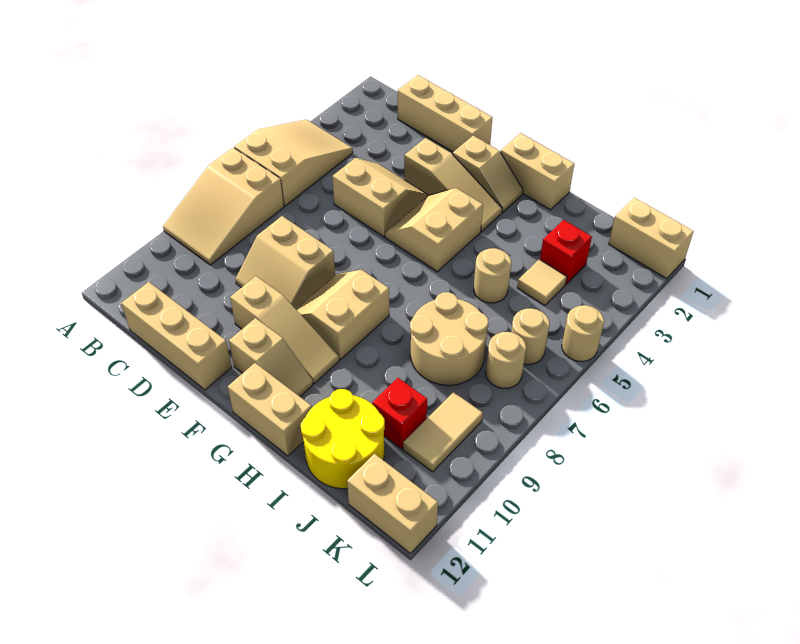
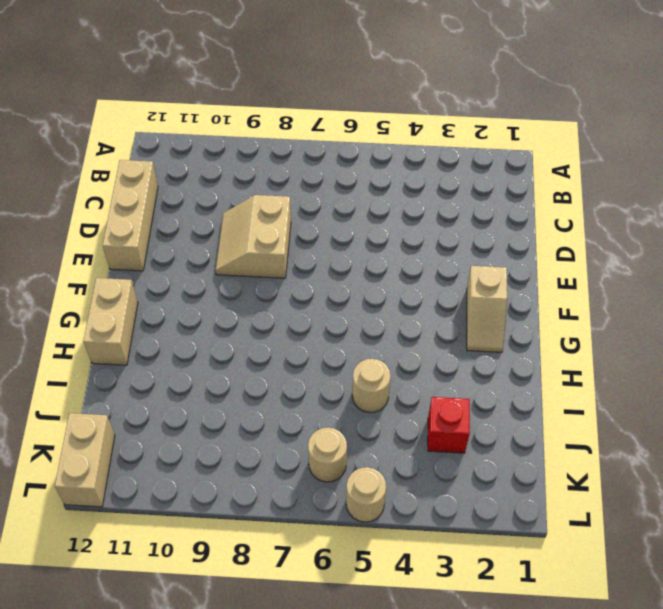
none -> tan 2x3 slope [234,119,353,206]
none -> tan 2x3 slope [163,148,284,265]
none -> tan 1x3 brick [398,75,493,152]

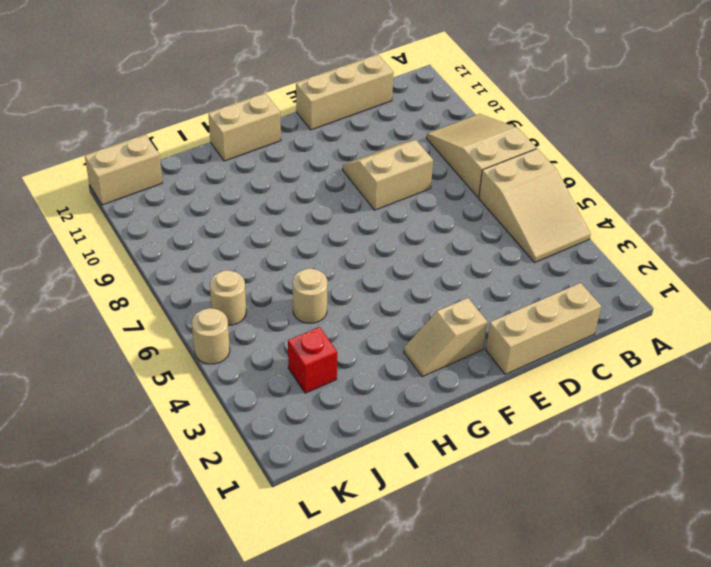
none -> tan 2x2 slope [332,158,428,237]
none -> tan 1x3 slope [404,138,502,231]
none -> tan 1x3 slope [230,276,339,383]

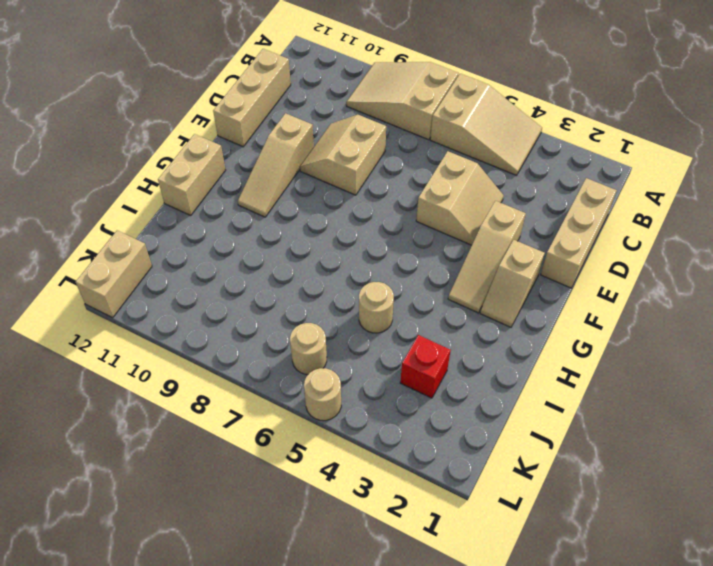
none -> tan 2x2 slope [385,188,483,272]
none -> tan 2x2 slope [296,270,389,360]
none -> tan 1x2 slope [229,318,313,396]

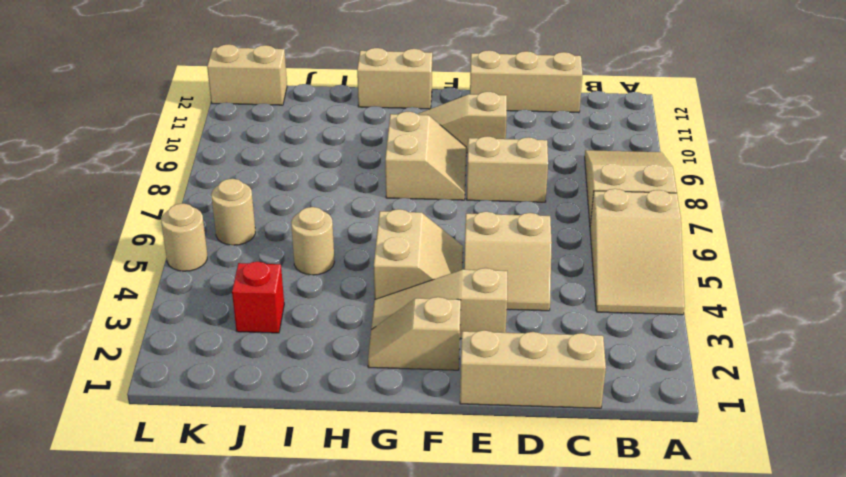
none -> tan 1x2 slope [229,318,313,396]
none -> tan 1x2 brick [501,133,574,210]
none -> tan 2x2 round brick [410,292,488,385]

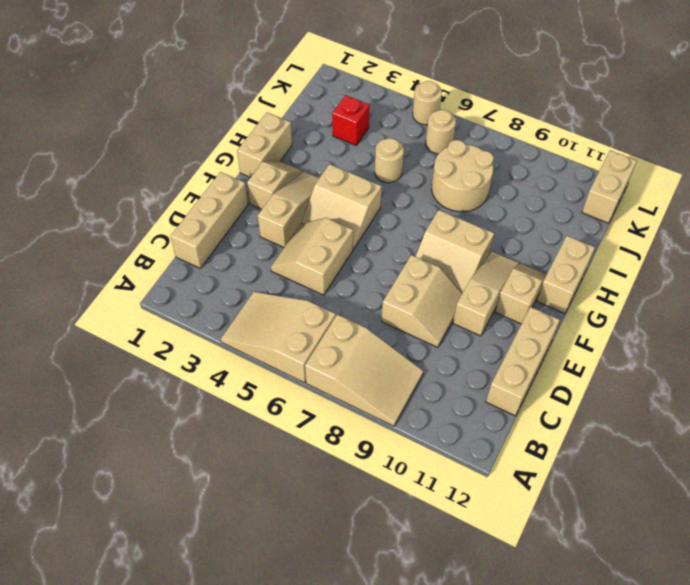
none -> yellow 2x2 round brick [301,389,385,489]
none -> tan 1x1 tile [517,259,567,305]
none -> red 1x1 brick [372,378,427,449]

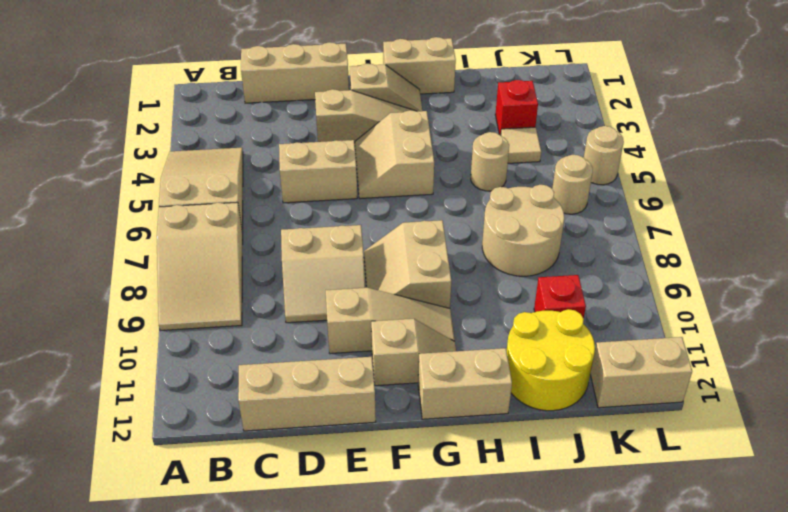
none -> tan 1x2 brick [609,197,694,279]
none -> tan 1x1 round brick [486,332,526,389]
none -> tan 1x2 tile [403,392,483,472]

